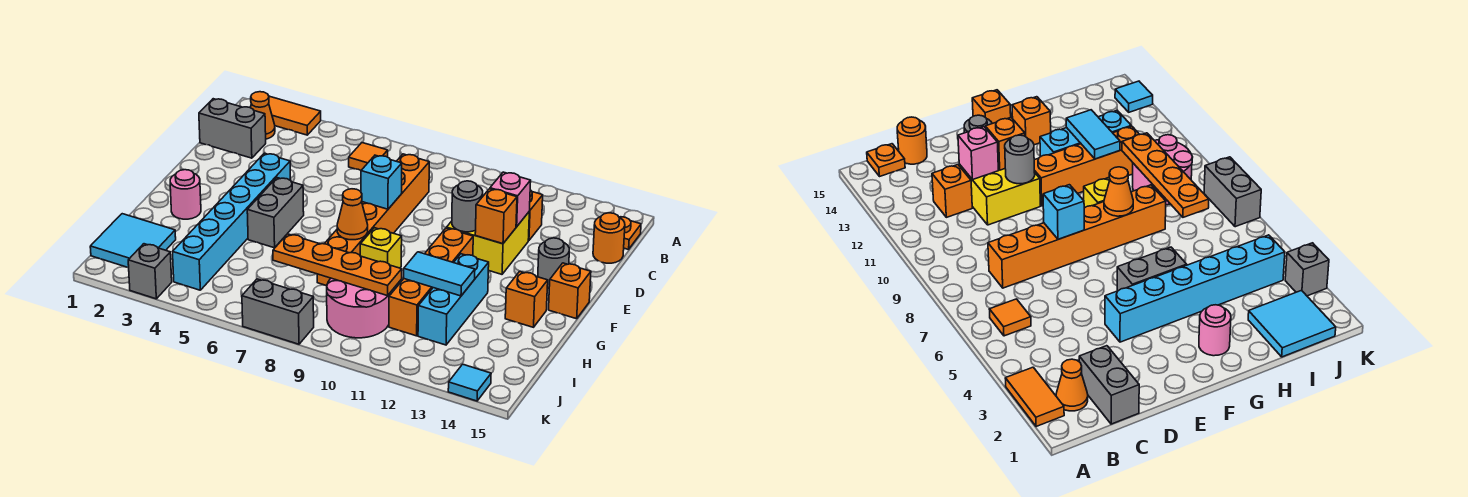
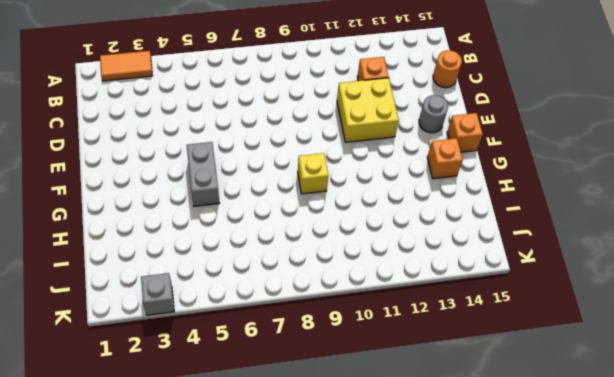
none -> orange 1x1 cone [251,92,275,139]
none -> orange 1x1 tile [349,143,388,170]
none -> orange 1x1 plate [620,217,641,250]
none -> grey 1x2 brick [199,99,266,158]

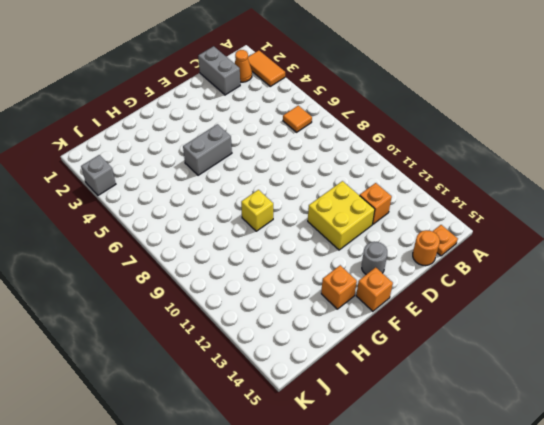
none -> orange 1x6 brick [317,154,429,286]
none -> cyan 1x6 brick [173,153,291,290]
none -> orange 1x4 brick [389,228,473,336]
none -> pink 1x1 round brick [170,170,201,219]

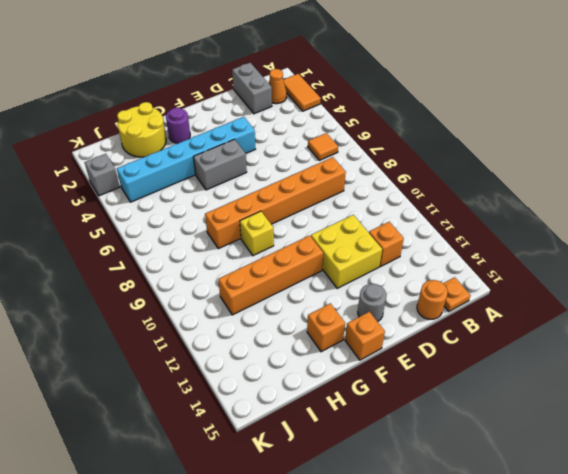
purple 1x1 round brick [166,108,190,143] -> pink 1x1 round brick [170,170,201,219]
yellow 2x2 round brick [117,102,166,157] -> cyan 2x2 tile [90,214,176,268]
none -> cyan 1x3 brick [418,254,489,345]
none -> pink 2x2 round brick [327,278,391,338]
none -> grey 1x2 brick [242,279,314,344]
none -> cyan 1x1 tile [448,364,491,401]

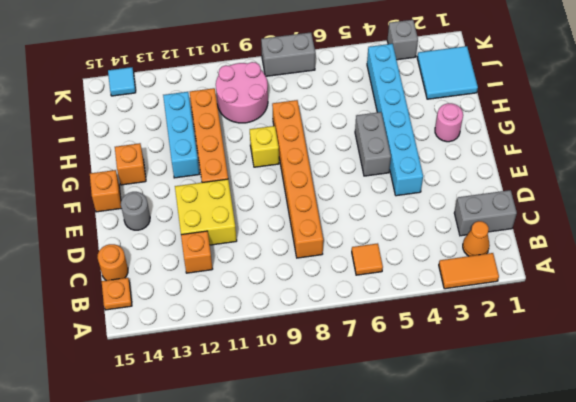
none -> pink 1x1 brick [490,172,531,227]
none -> cyan 1x1 brick [361,155,402,209]
none -> grey 1x1 round brick [452,181,483,232]
none -> orange 1x1 brick [475,189,517,244]

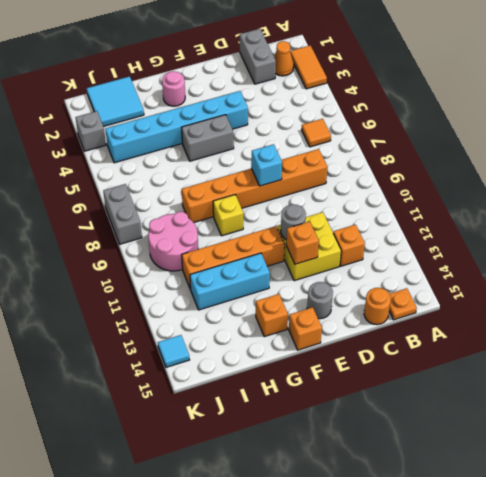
none -> pink 1x1 brick [490,172,531,227]
none -> orange 1x1 cone [337,189,368,240]
none -> cyan 1x2 tile [404,252,475,296]
none -> orange 1x4 plate [273,234,402,296]

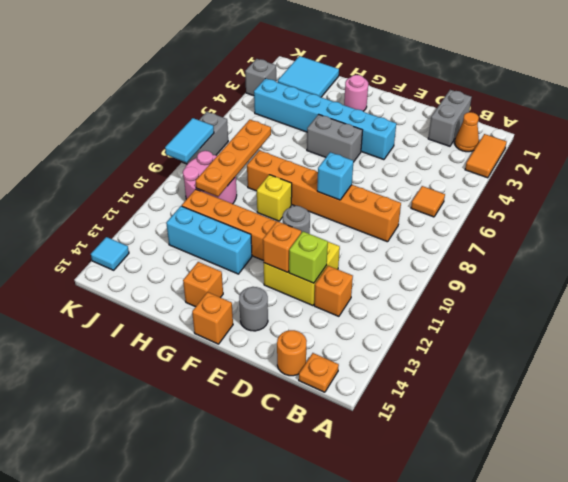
lime 1x1 brick [289,232,328,283] -> pink 1x1 brick [490,172,531,227]
cyan 1x2 tile [165,118,214,163] -> cyan 1x2 tile moved to [404,252,475,296]
none -> orange 1x1 cone [337,189,368,240]

